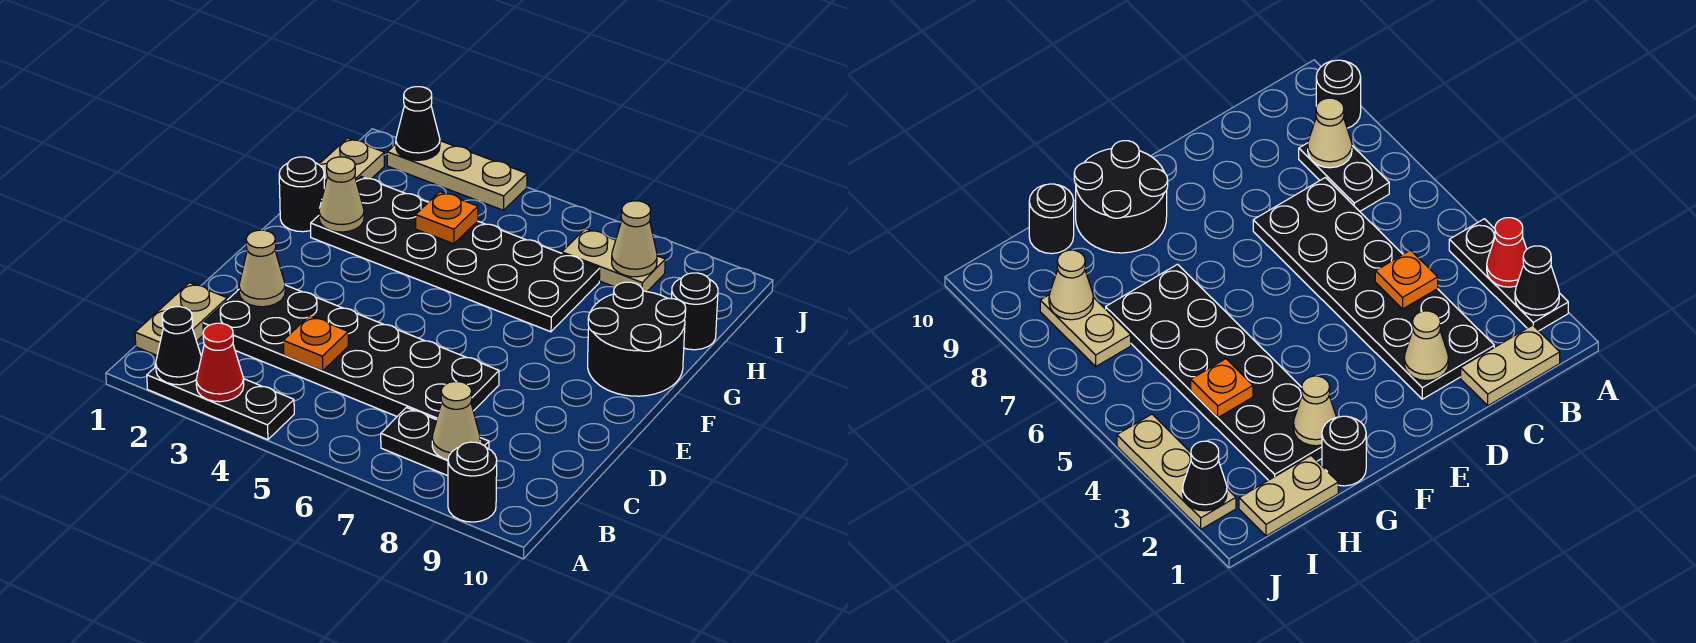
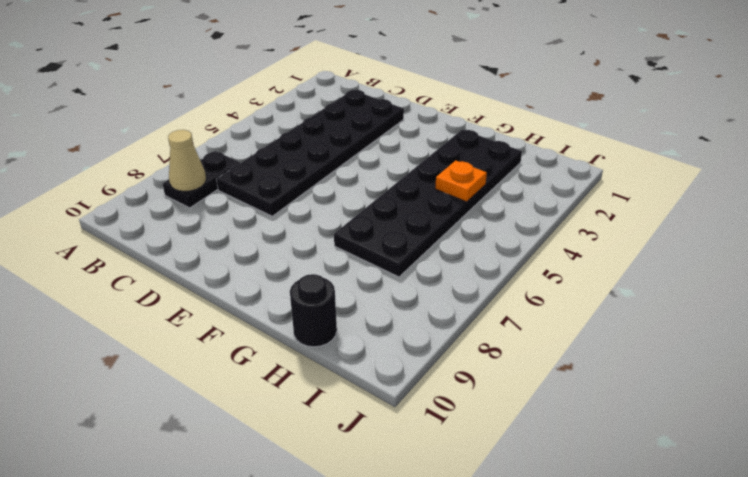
none -> black 1x3 plate [147,367,294,440]
none -> black 1x1 round brick [448,442,497,522]
none -> tan 1x2 plate [135,283,227,355]

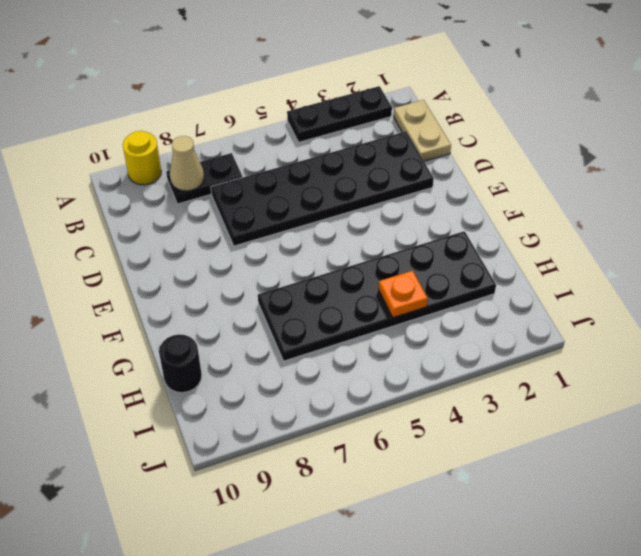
yellow 1x1 round brick [123,131,161,185] -> black 1x1 round brick [448,442,497,522]
none -> black 2x2 round brick [588,282,686,396]
none -> black 1x1 round brick [279,157,324,232]
none -> tan 1x2 plate [319,138,384,188]

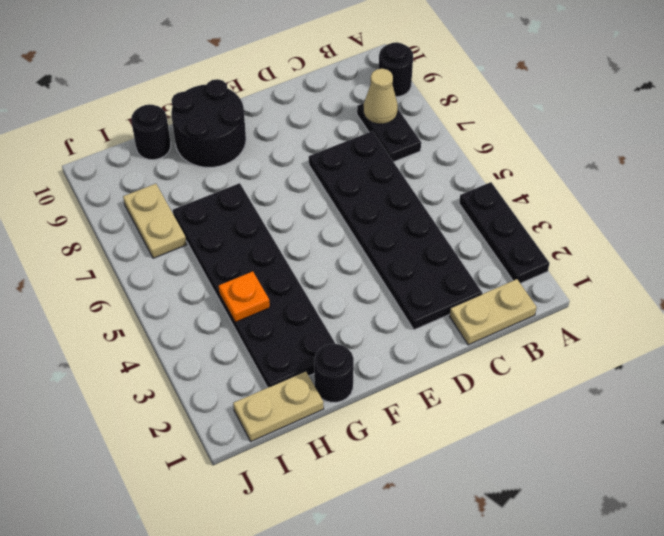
none -> tan 1x3 plate [387,141,527,210]
none -> black 1x1 cone [156,307,201,385]
none -> red 1x1 cone [196,323,244,402]

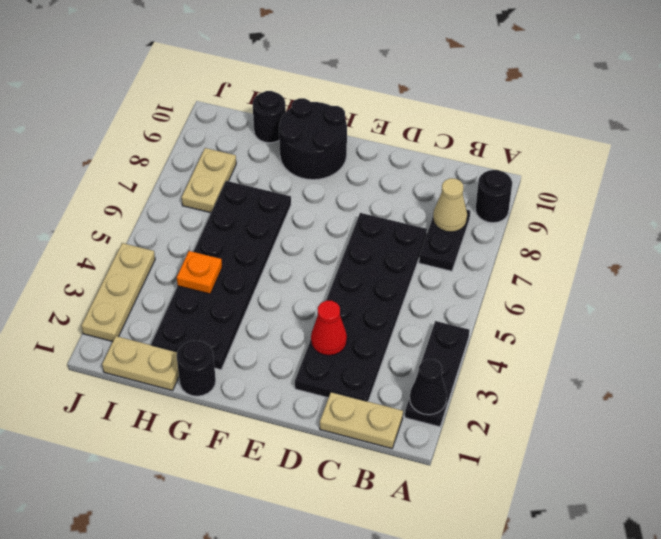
red 1x1 cone [311,301,347,356] -> red 1x1 cone moved to [196,323,244,402]
none -> orange 1x1 plate [283,316,348,371]
none -> tan 1x1 cone [239,230,285,307]
none -> tan 1x1 cone [319,157,364,232]

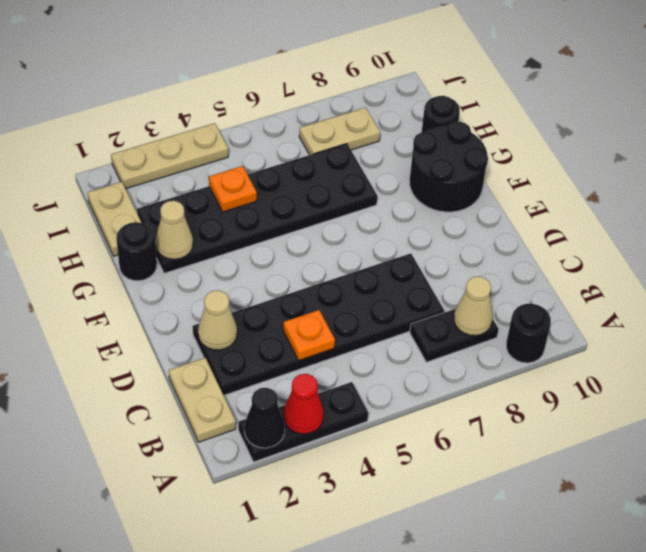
none -> tan 1x1 cone [612,201,657,277]
none -> black 1x1 cone [396,87,440,160]

